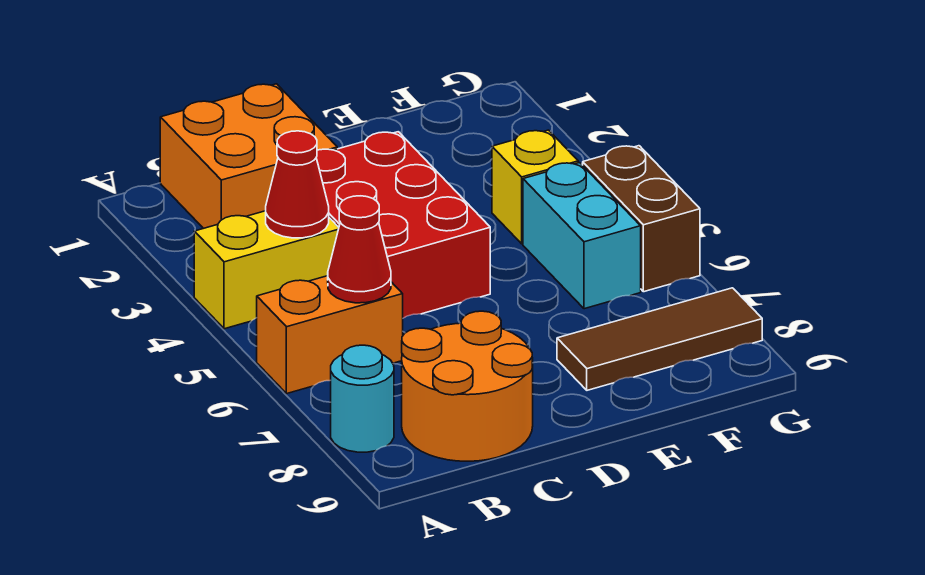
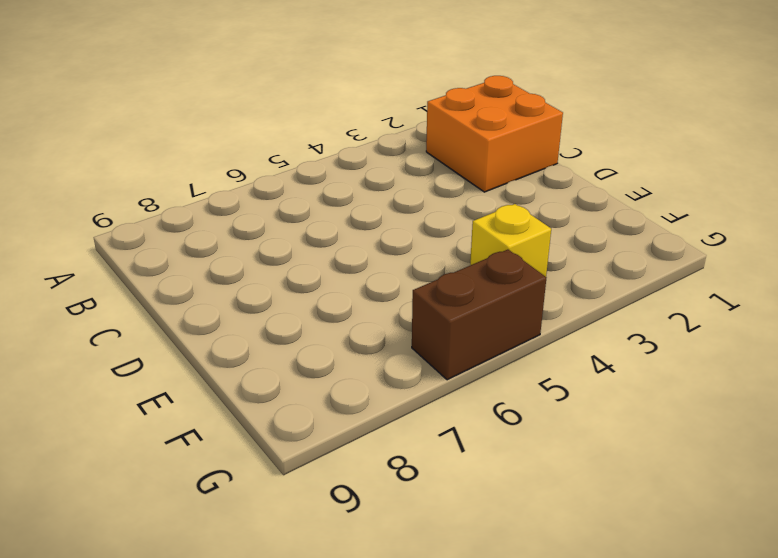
none -> yellow 1x2 brick [194,211,339,329]
none -> orange 1x2 brick [257,276,403,394]
none -> cyan 1x1 round brick [331,345,394,452]

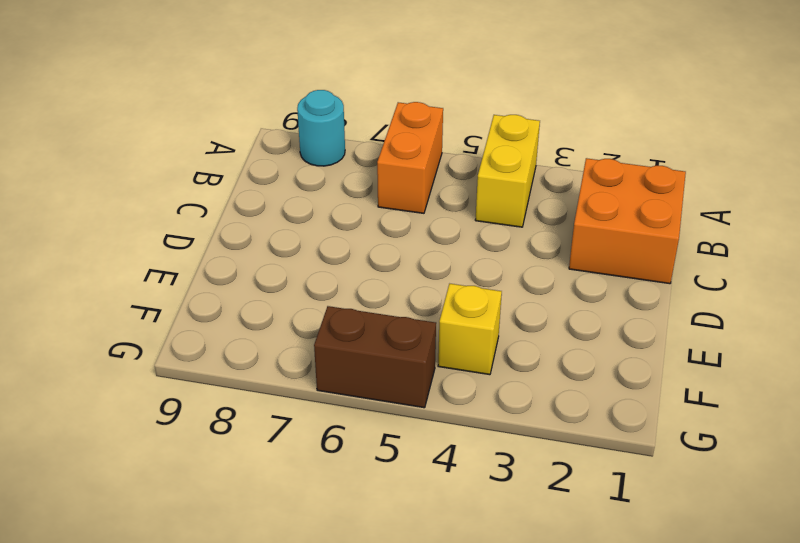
none -> orange 2x2 round brick [402,311,533,461]
none -> red 2x3 brick [316,132,490,318]
none -> brown 1x3 tile [557,288,762,390]

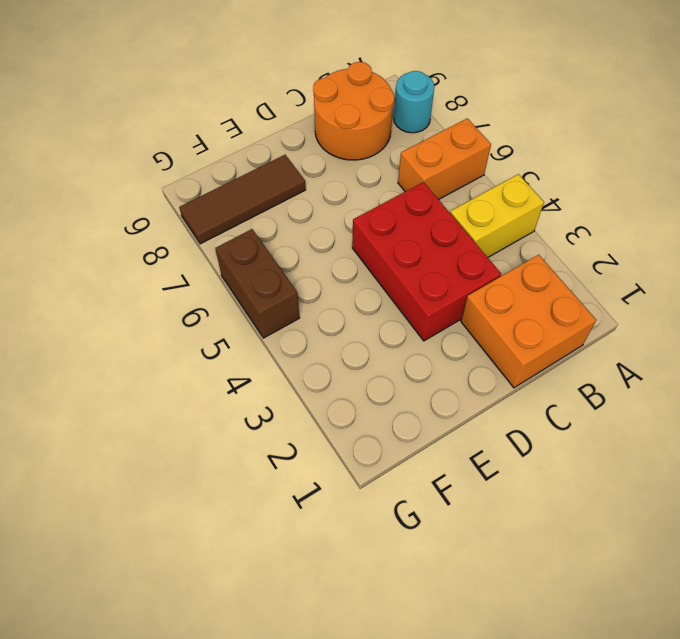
none -> yellow 1x1 brick [492,130,578,244]
none -> cyan 1x2 brick [523,163,641,309]
none -> red 1x1 cone [266,131,329,238]

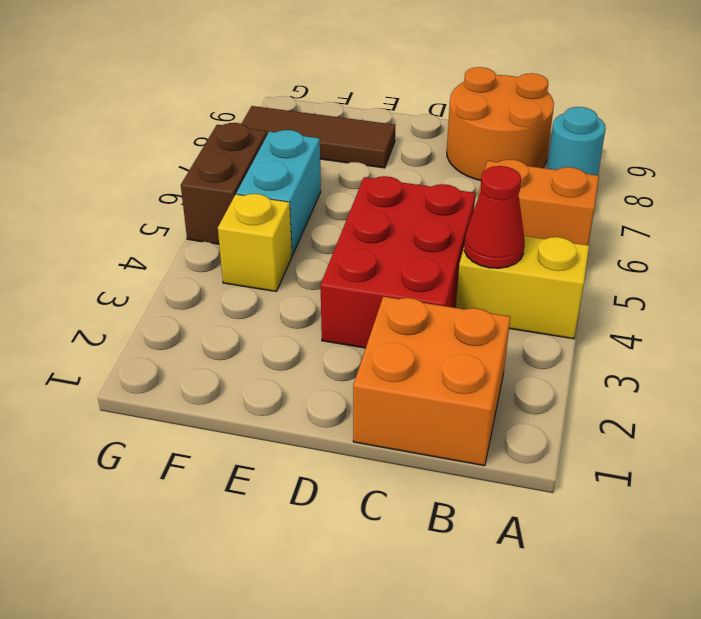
none -> red 1x1 cone [328,196,391,303]

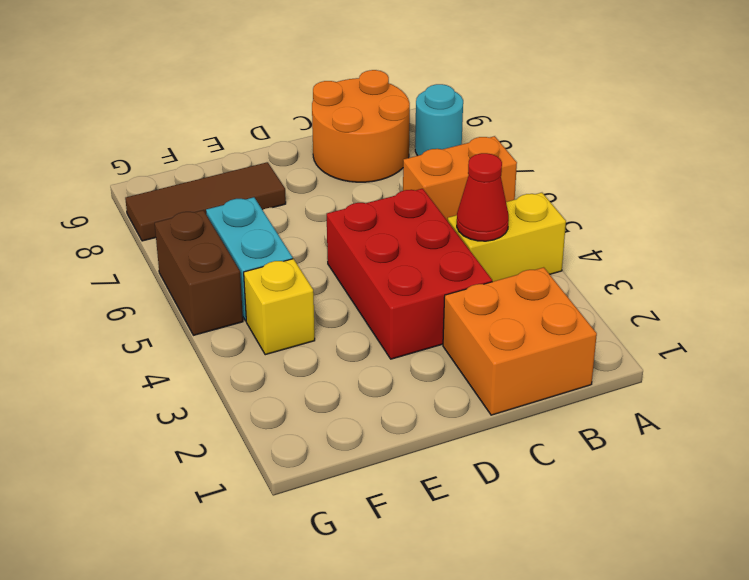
none -> red 1x1 cone [328,196,391,303]

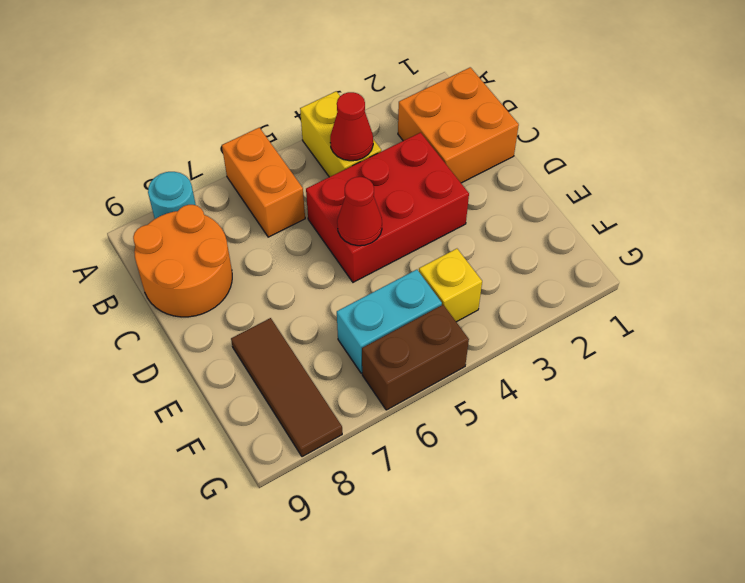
red 1x1 cone [337,177,382,246] -> red 1x1 cone moved to [328,196,391,303]

